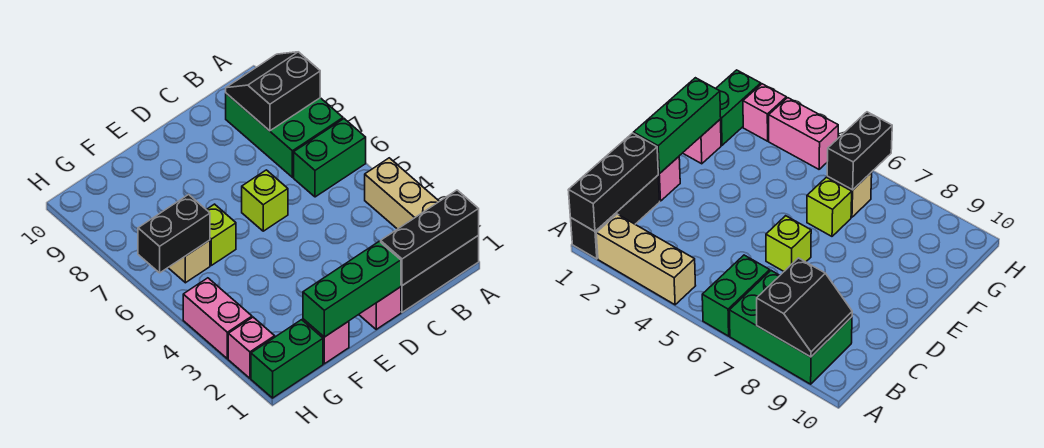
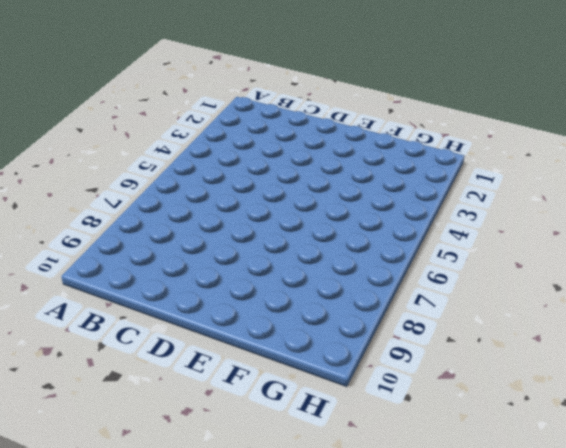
none -> black 1x3 brick [401,235,479,312]
none -> tan 1x3 brick [365,158,439,229]
none -> green 1x2 brick [294,119,366,197]

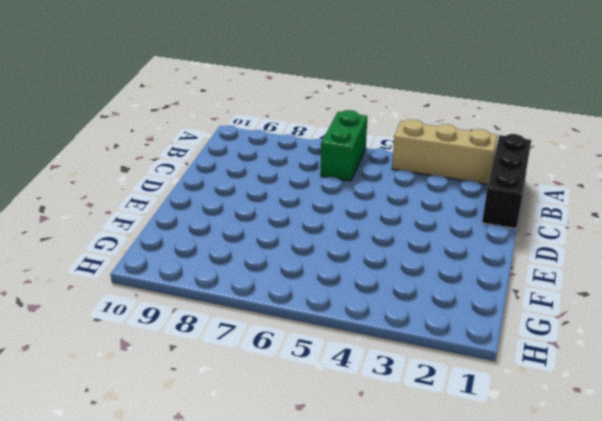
none -> green 2x3 brick [226,93,343,177]
none -> pink 1x1 brick [359,287,401,329]
none -> lime 1x1 brick [242,170,288,231]

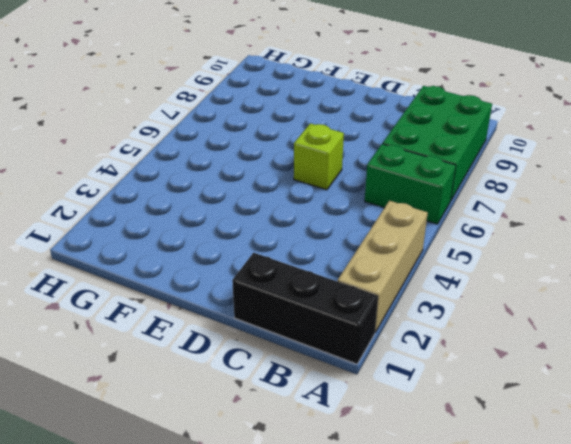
none -> pink 1x1 brick [359,287,401,329]
none -> pink 1x1 brick [303,319,349,364]
none -> lime 1x1 brick [206,204,236,265]

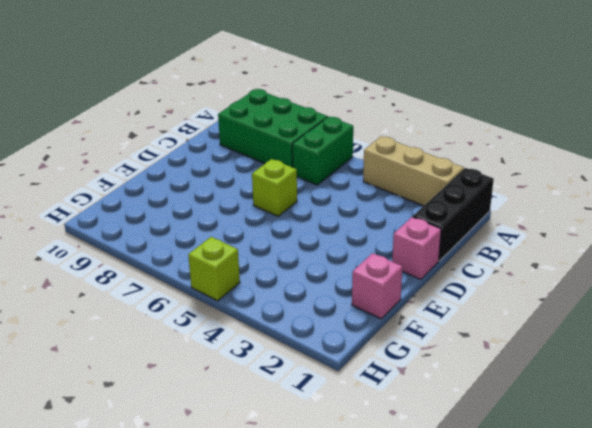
lime 1x1 brick [188,237,240,301] -> lime 1x1 brick moved to [206,204,236,265]
none -> green 1x2 brick [251,320,323,398]
none -> tan 1x1 brick [168,240,210,283]
none -> pink 1x1 brick [228,317,275,378]

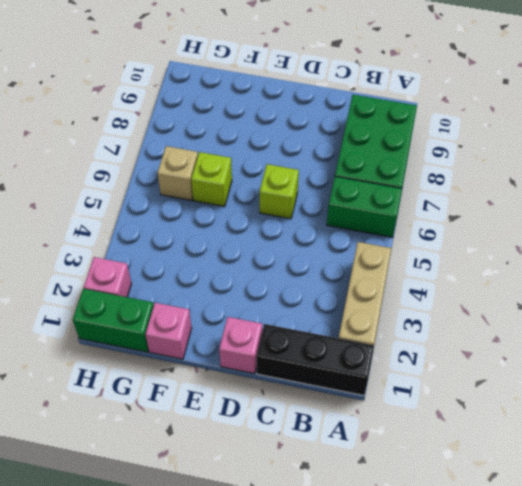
none -> pink 1x2 brick [183,278,252,359]
none -> black 1x3 brick [381,190,479,286]
none -> black 2x2 slope [226,52,320,131]

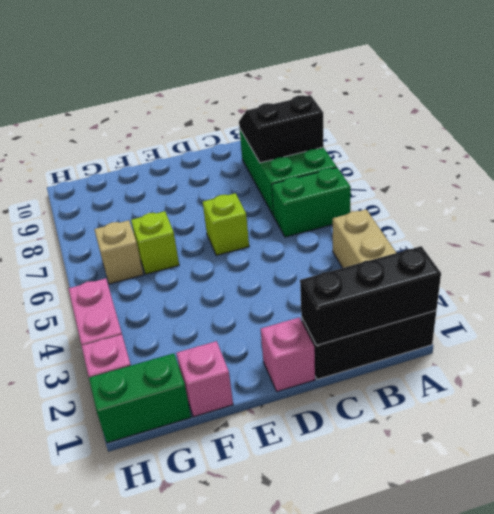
none -> green 1x3 brick [303,241,401,337]
none -> black 1x2 brick [138,195,210,273]

